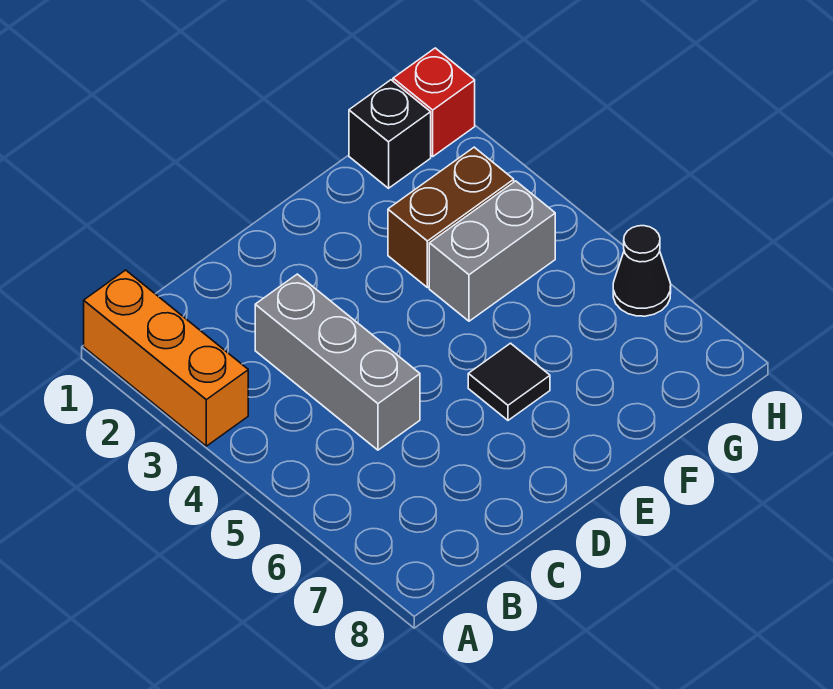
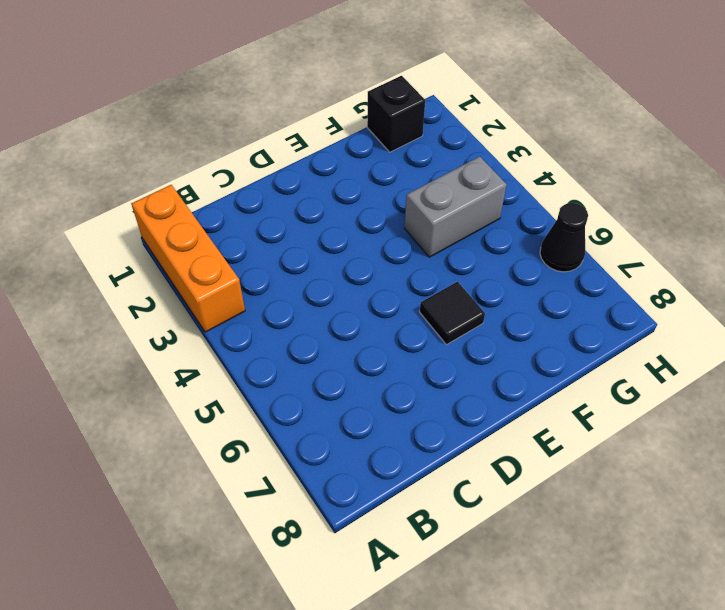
none -> grey 1x3 brick [255,274,420,450]
none -> brown 1x2 brick [388,147,514,288]

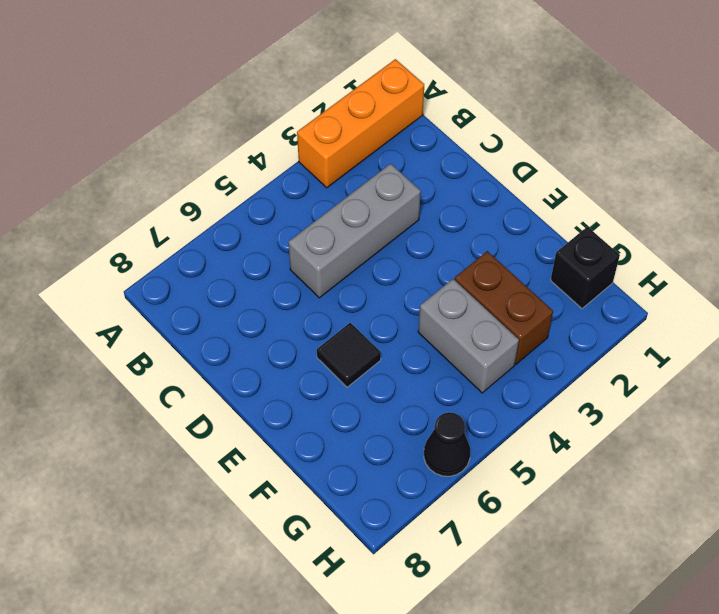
none -> red 1x1 brick [393,48,475,156]

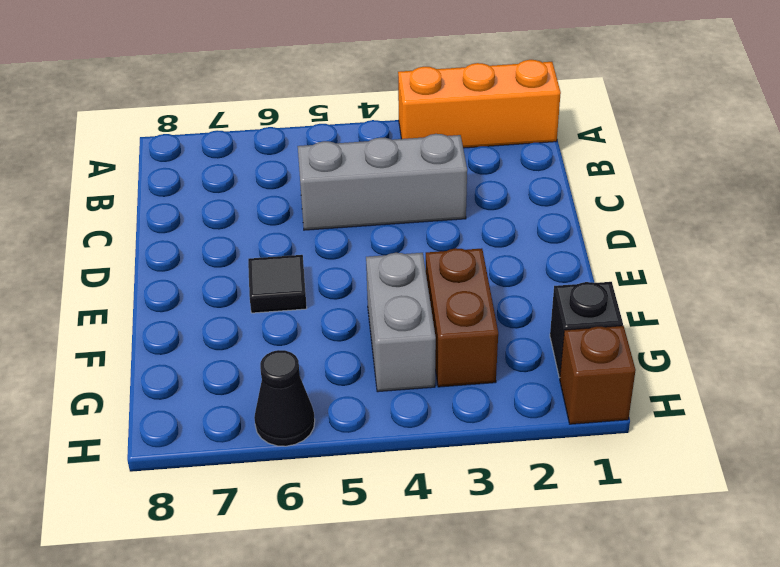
brown 1x1 brick [560,326,636,424] -> red 1x1 brick [393,48,475,156]

